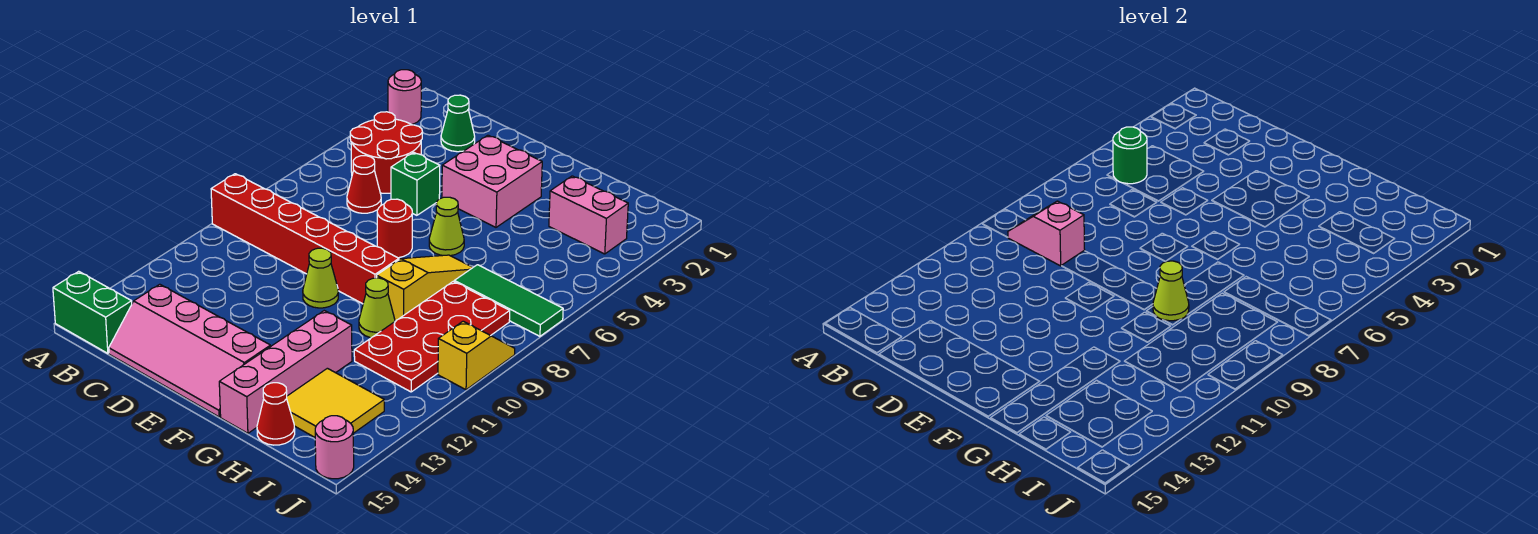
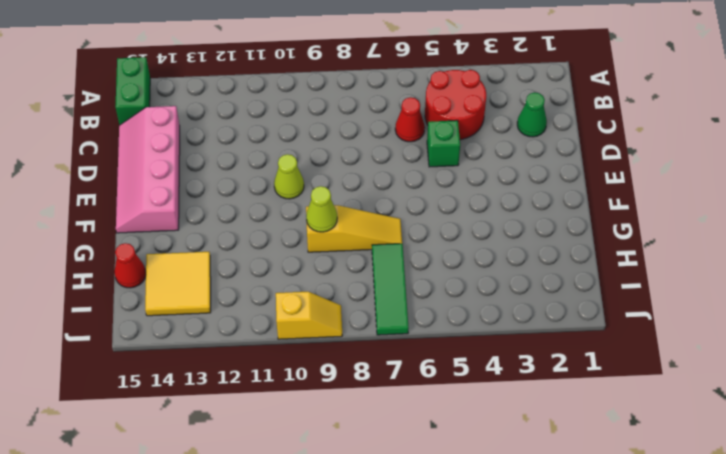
none -> pink 1x1 round brick [388,70,421,125]
none -> red 1x6 brick [211,174,399,304]
none -> pink 2x2 brick [442,135,542,227]

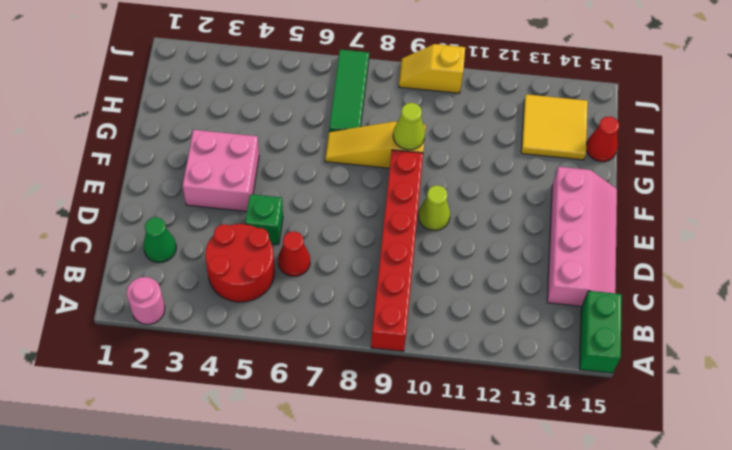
none -> red 1x1 round brick [377,199,412,258]
none -> lime 1x1 cone [429,197,464,256]
none -> lime 1x1 cone [359,278,395,338]

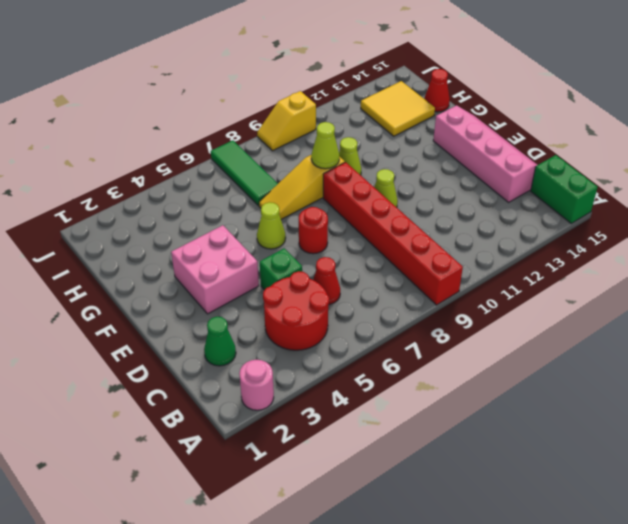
none -> pink 1x4 brick [219,311,352,433]
none -> pink 1x2 brick [549,176,628,254]
none -> red 2x4 plate [354,281,510,392]

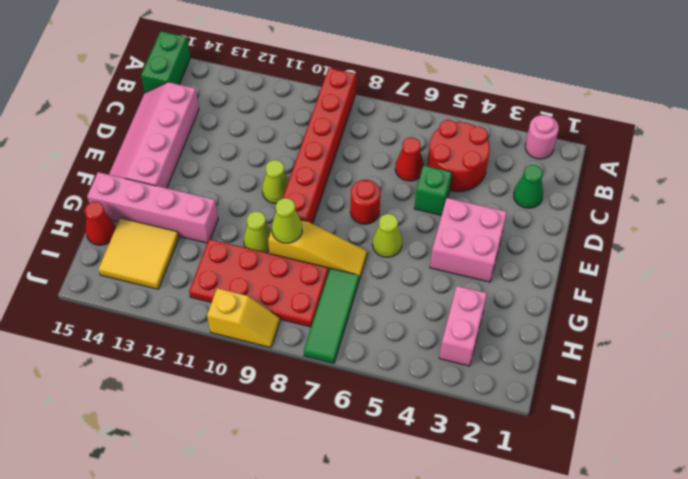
none -> pink 1x1 round brick [315,416,354,479]
none -> green 1x1 round brick [1113,127,1147,184]
none -> pink 1x2 slope [1008,201,1085,266]

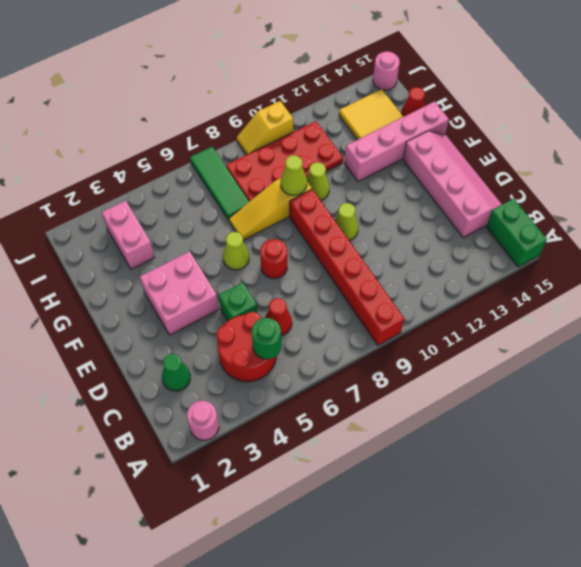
none -> pink 1x2 slope [1008,201,1085,266]

